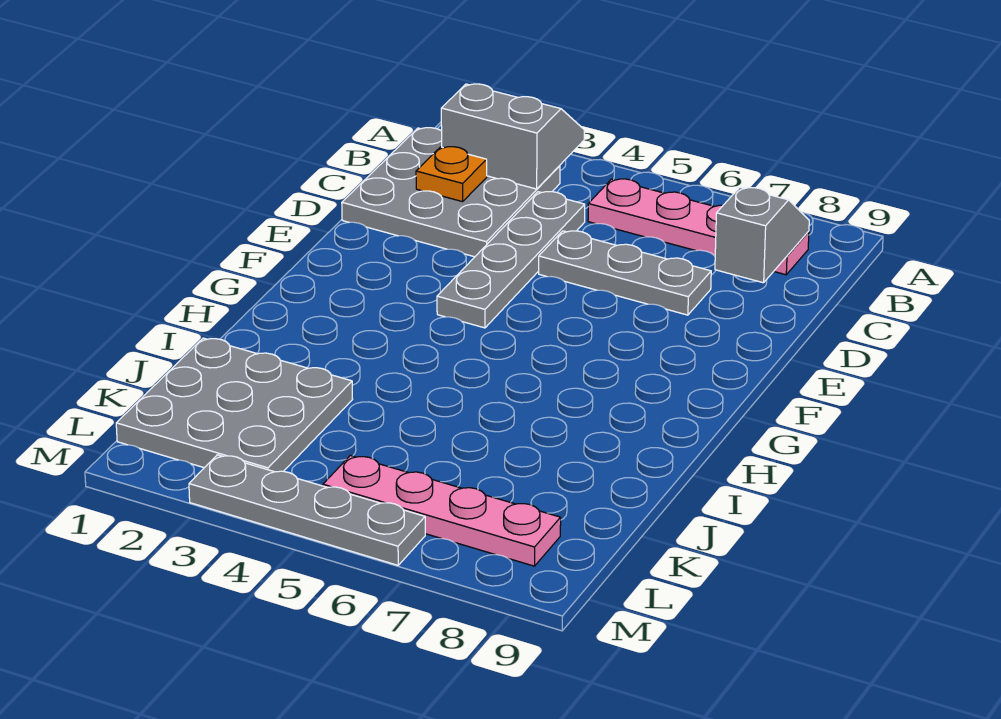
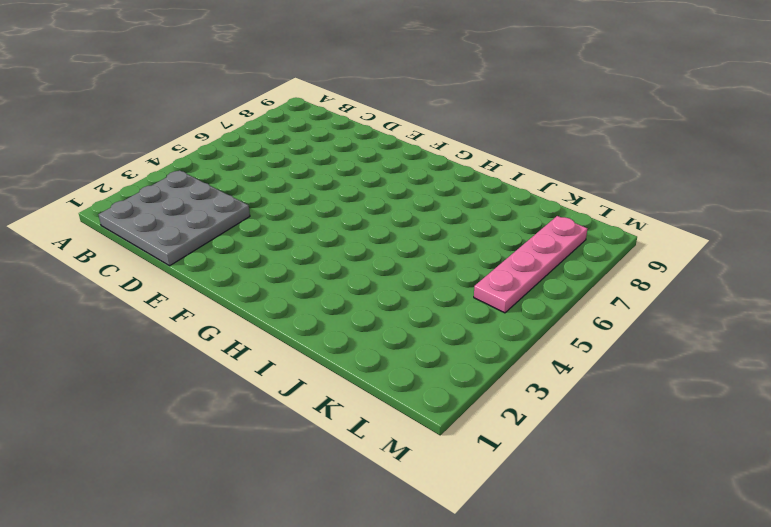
none -> pink 1x4 plate [588,179,809,275]
none -> grey 1x4 plate [437,192,585,328]

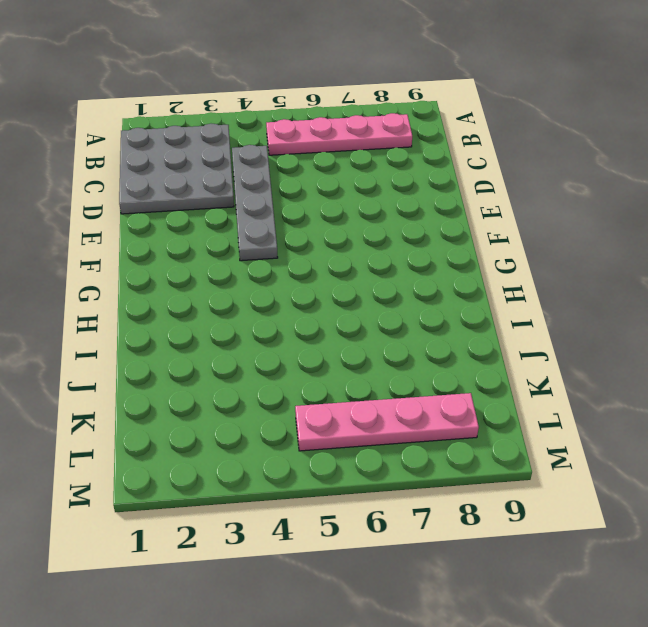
none -> grey 1x3 plate [539,231,711,315]
none -> grey 3x3 plate [116,338,353,472]

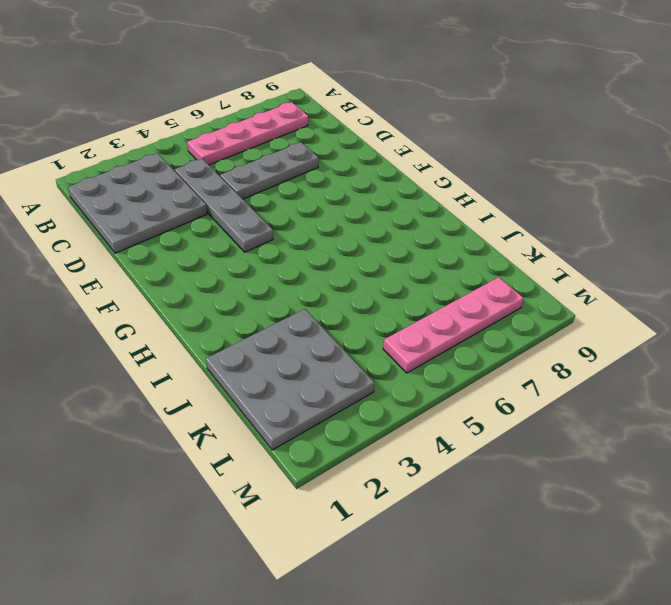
none -> grey 1x4 plate [189,455,425,565]
none -> grey 2x2 slope [441,84,584,189]

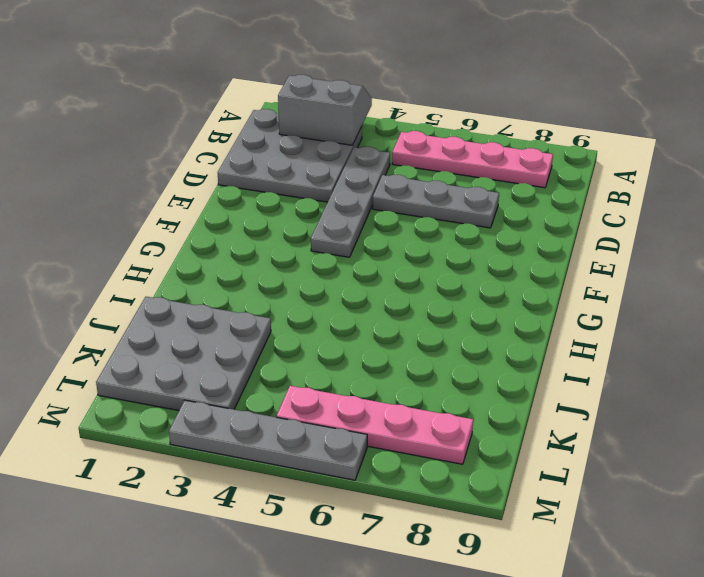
none -> grey 1x2 slope [715,187,809,283]
none -> orange 1x1 plate [416,147,487,202]

